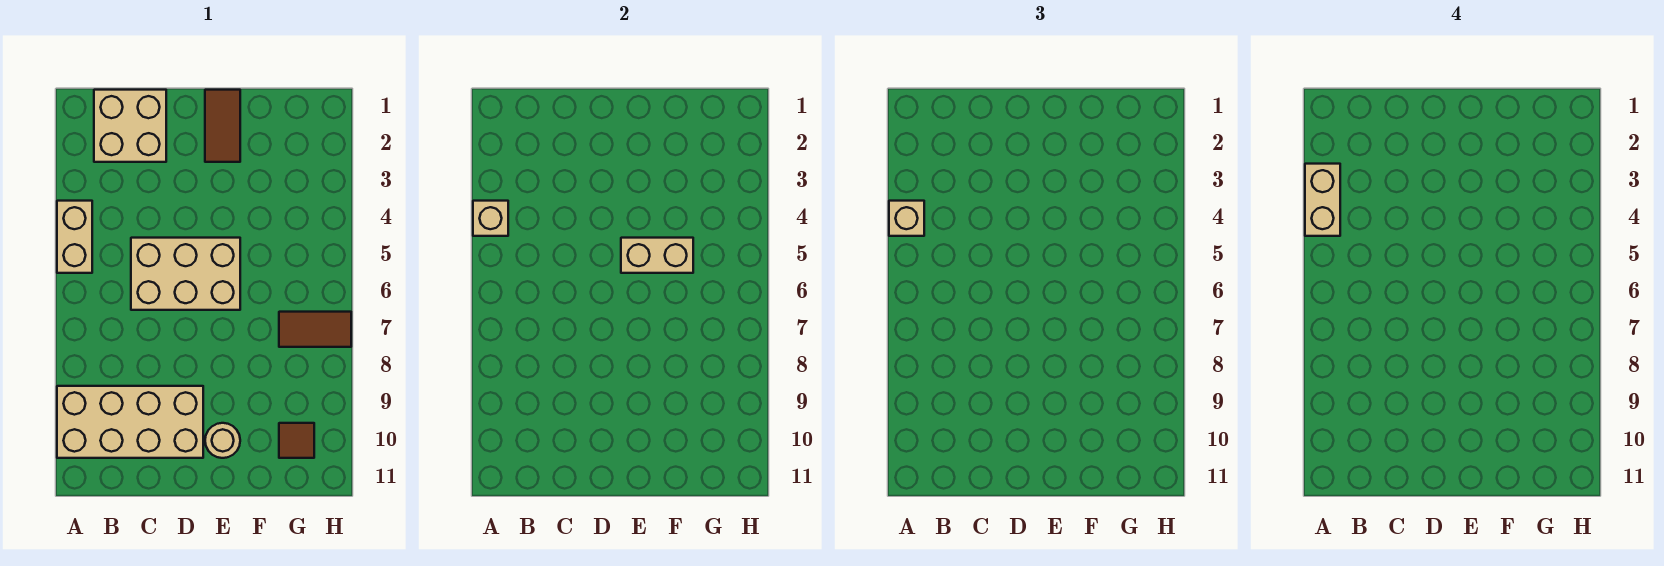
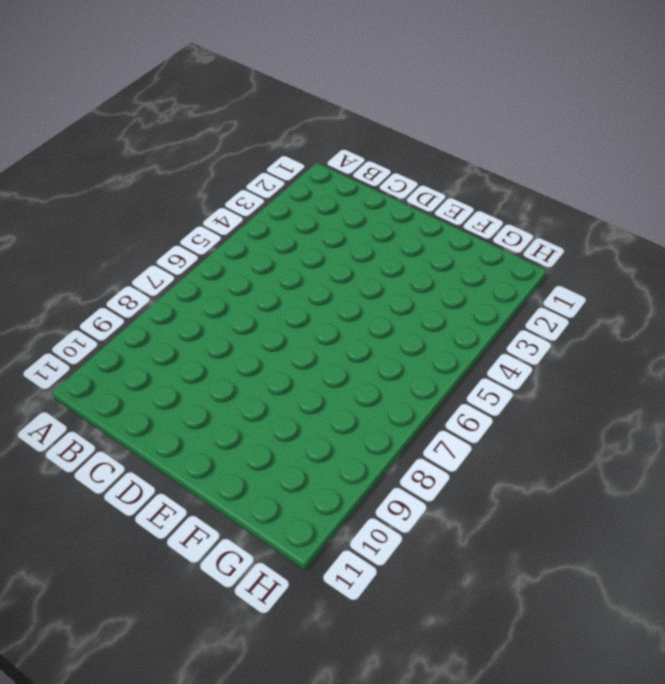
none -> tan 1x2 brick [57,201,92,273]
none -> tan 2x4 brick [57,386,203,458]
none -> tan 2x2 brick [94,90,166,162]

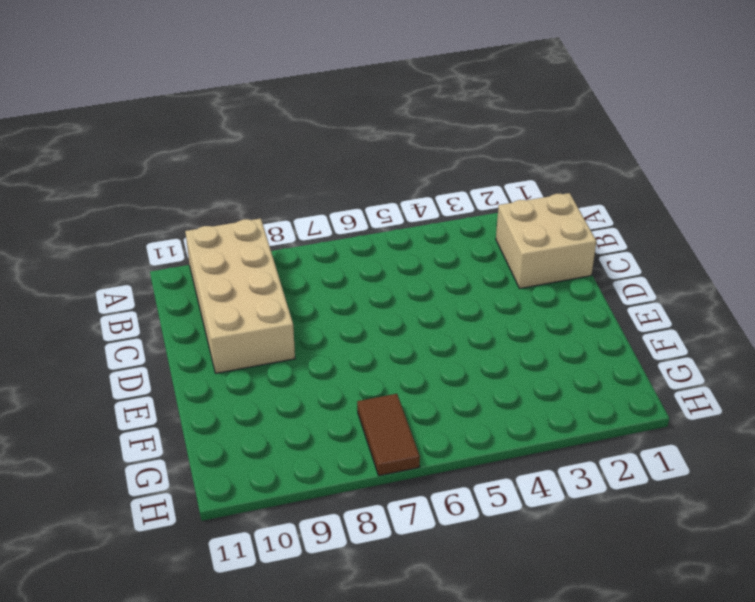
none -> tan 1x2 brick [57,201,92,273]
none -> tan 2x3 brick [131,238,240,310]
none -> brown 1x2 tile [205,90,240,162]

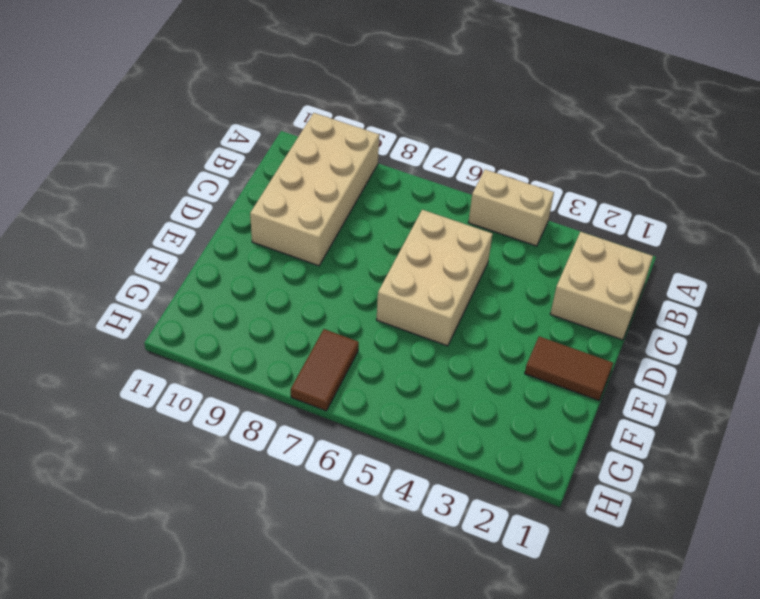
none -> tan 1x1 round brick [205,423,240,458]
none -> brown 1x1 tile [279,423,314,458]
none -> tan 1x1 brick [473,201,508,236]

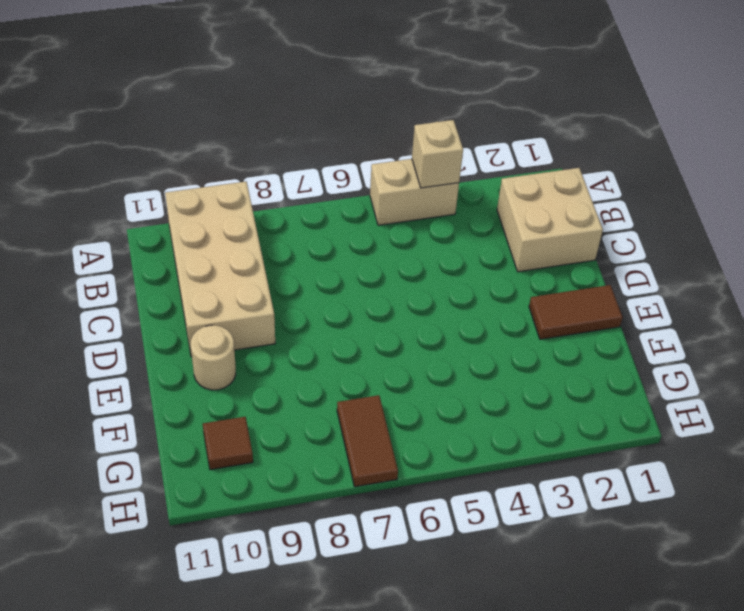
none -> tan 2x3 brick [131,238,240,310]
none -> tan 1x2 brick [621,238,693,273]
none -> tan 1x1 brick [889,201,924,236]

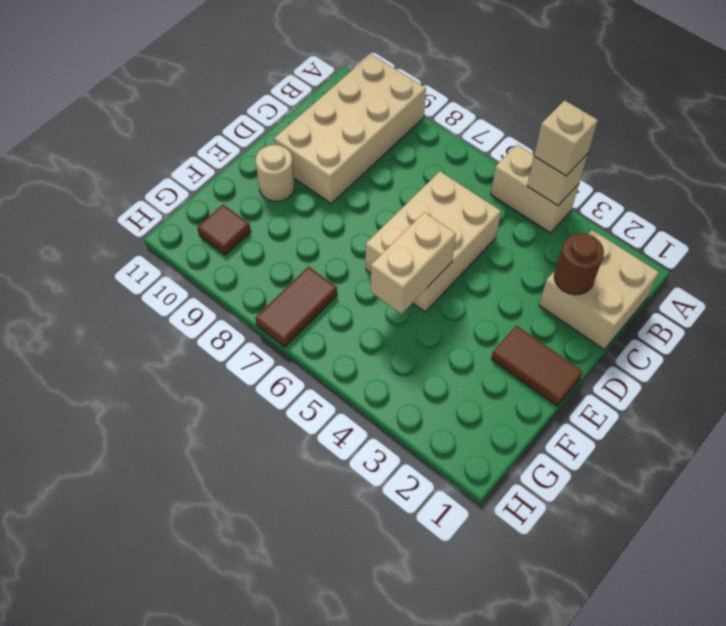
brown 1x1 round brick [554,233,604,295] -> none
none -> tan 1x2 brick [1305,164,1340,236]

